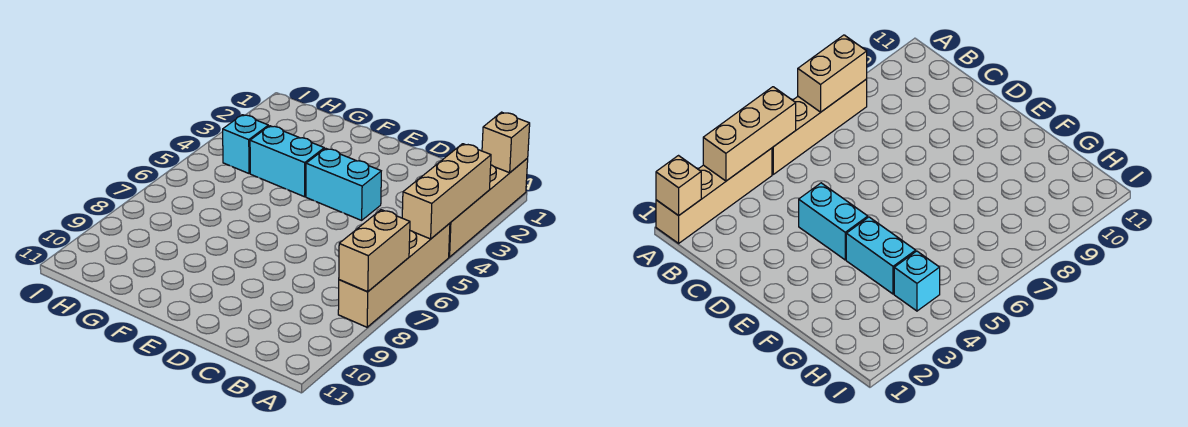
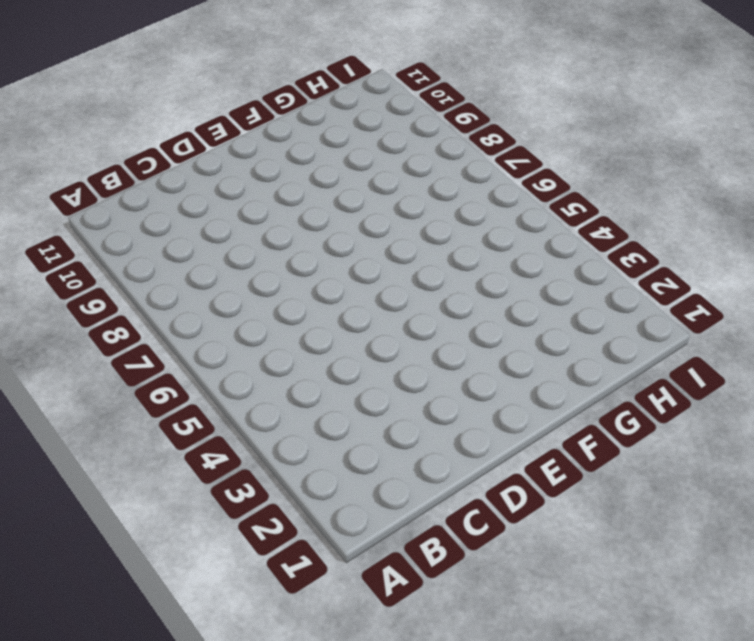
none -> tan 1x4 brick [449,158,528,257]
none -> tan 1x4 brick [338,223,450,327]

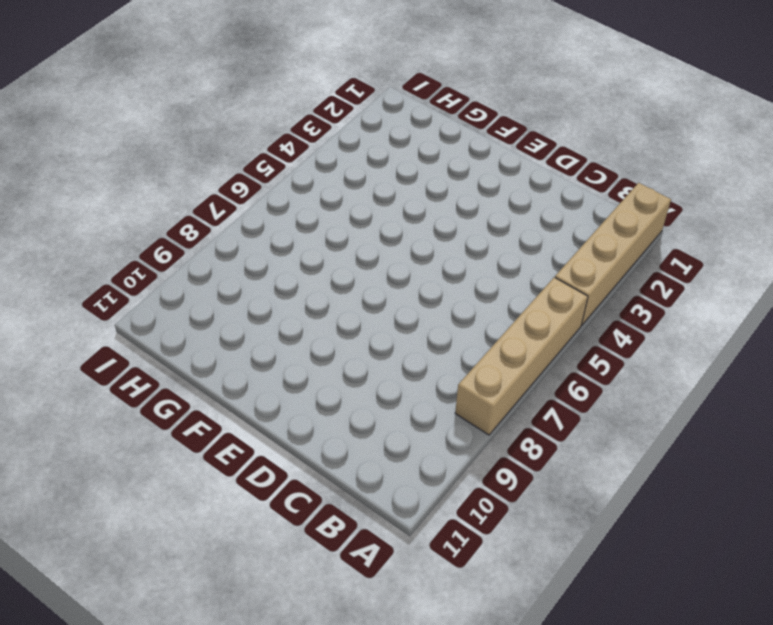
none -> cyan 1x2 brick [306,148,381,220]
none -> cyan 1x2 brick [250,126,324,197]

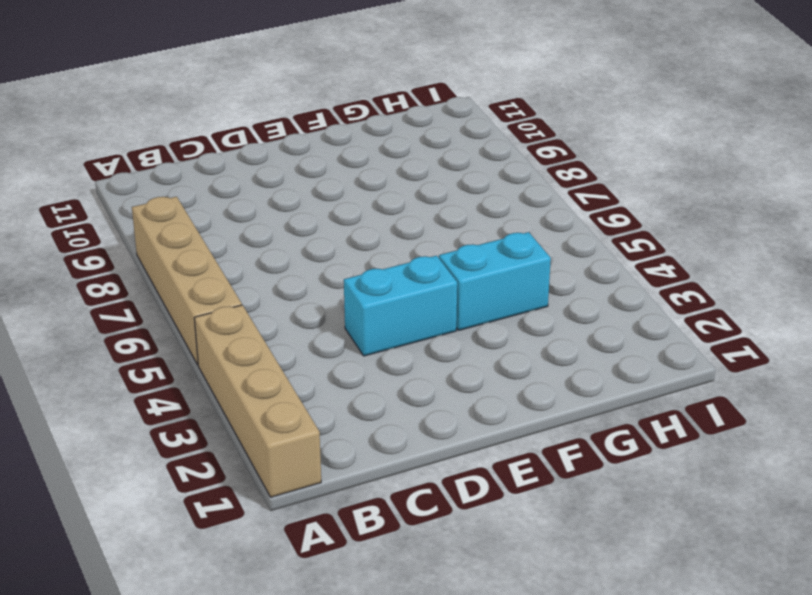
none -> cyan 1x1 brick [223,115,268,173]
none -> tan 1x1 brick [482,112,530,173]

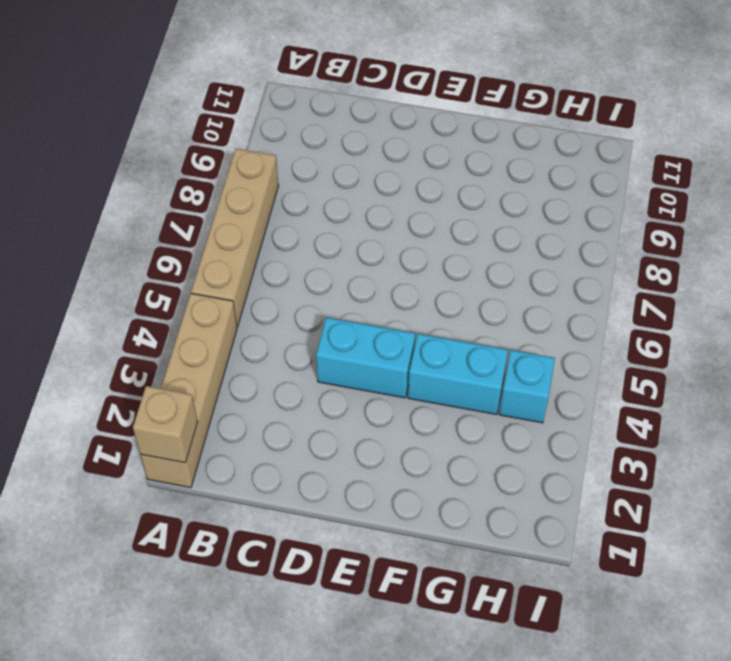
none -> tan 1x3 brick [402,144,491,239]
none -> tan 1x2 brick [339,210,410,292]

